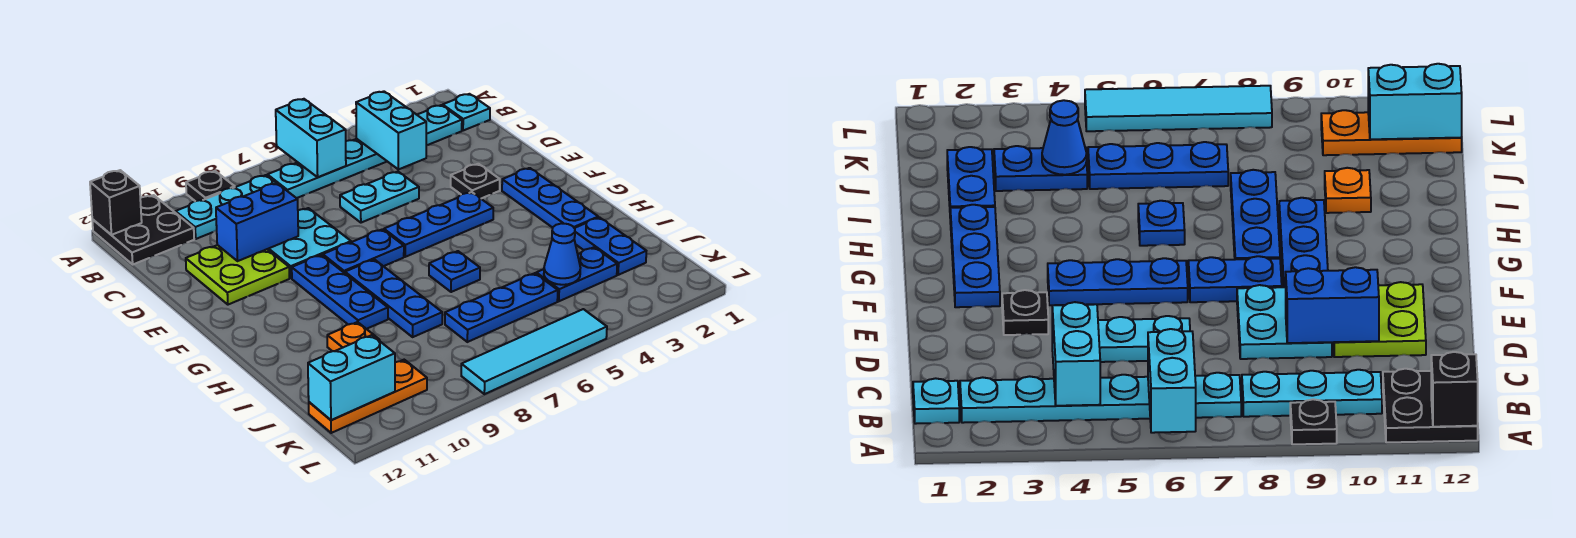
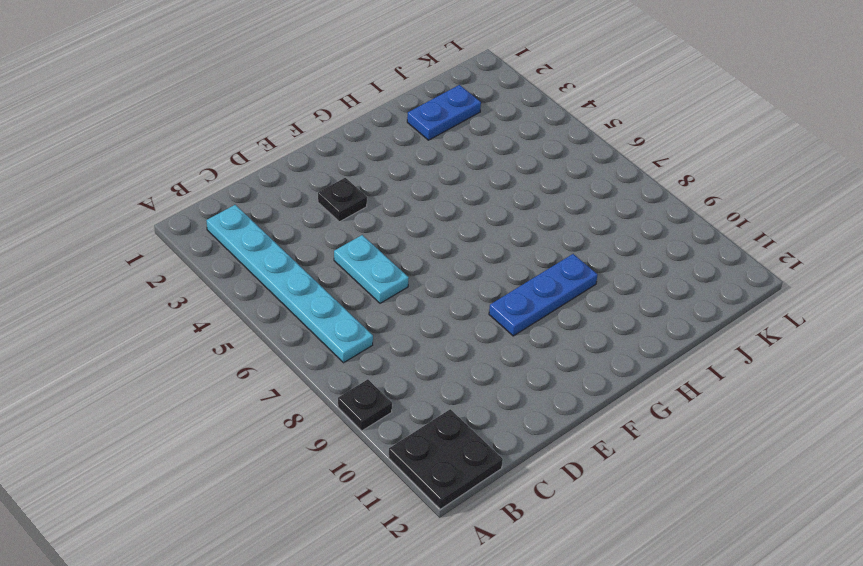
none -> cyan 1x1 plate [443,94,490,131]
none -> cyan 1x3 plate [176,175,276,239]
none -> cyan 2x2 plate [267,208,351,278]

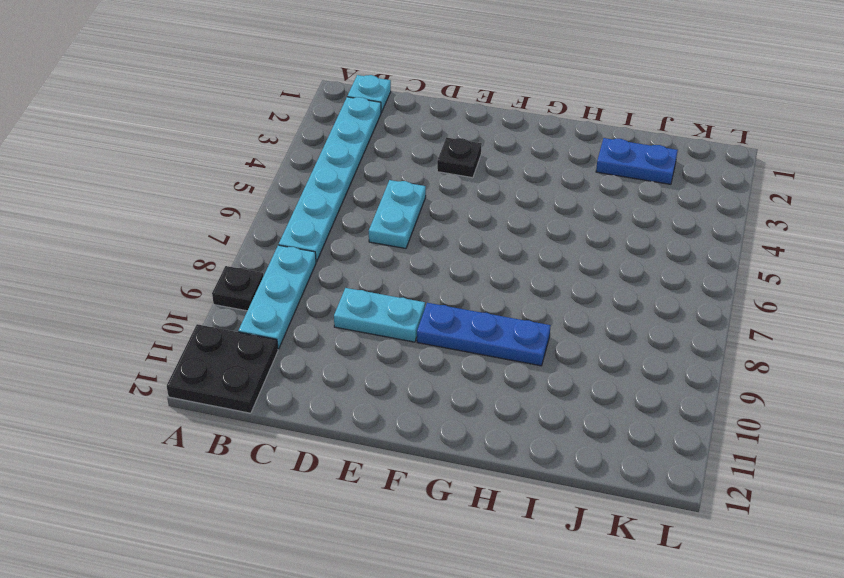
cyan 1x2 plate [334,288,425,342] -> cyan 2x2 plate [267,208,351,278]
none -> lime 2x2 plate [186,245,289,305]
none -> blue 1x3 plate [502,168,598,228]
none -> blue 1x3 plate [384,192,493,257]

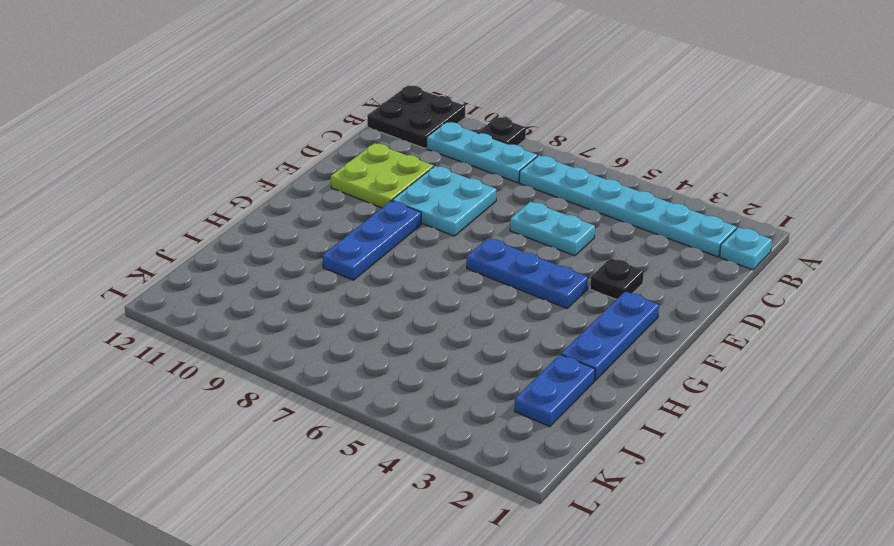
none -> blue 1x2 plate [323,229,404,273]
none -> blue 1x3 plate [345,259,442,337]
none -> blue 1x1 plate [429,251,480,292]

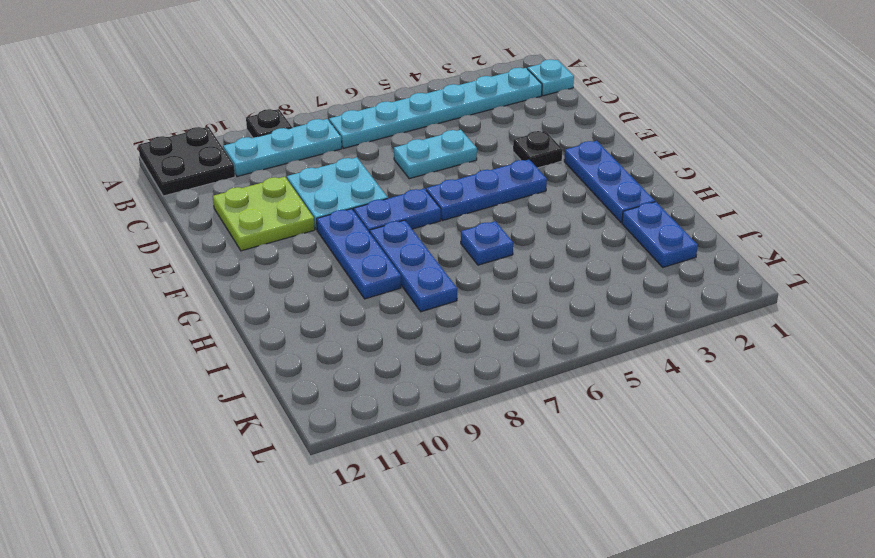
none -> orange 1x1 plate [327,322,380,351]
none -> blue 1x2 plate [536,247,617,301]
none -> blue 1x3 plate [445,273,558,342]

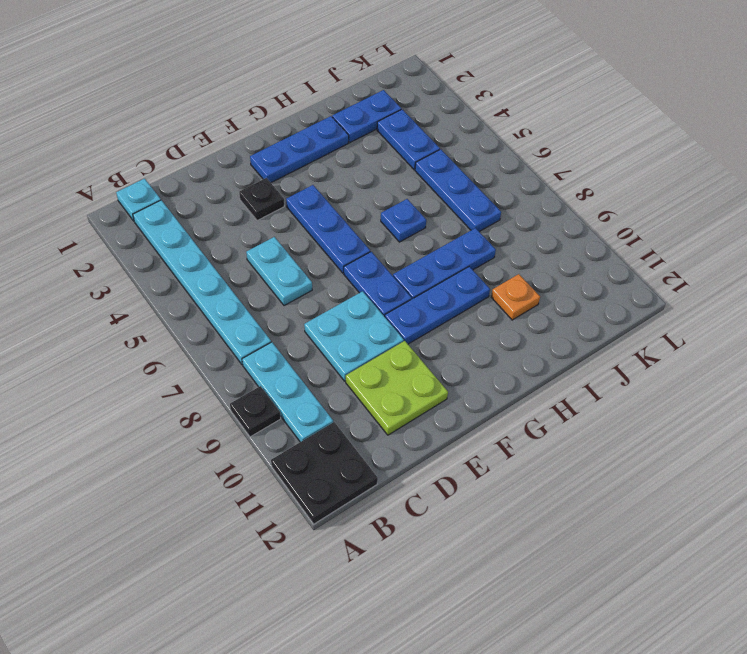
none -> orange 1x3 plate [309,360,427,433]
none -> cyan 1x4 tile [461,309,607,394]
none -> cyan 1x2 brick [276,99,346,177]

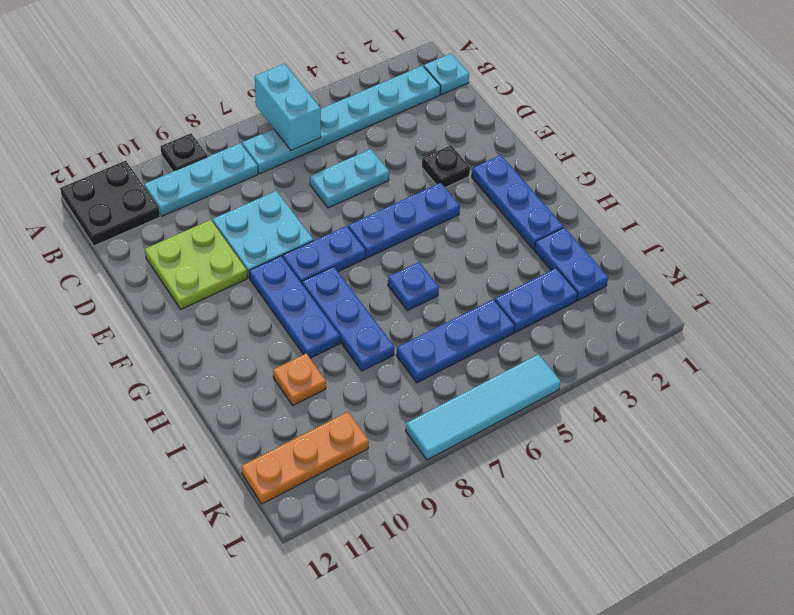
none -> black 1x1 brick [90,170,142,235]
none -> cyan 1x2 brick [356,91,426,169]
none -> blue 1x2 brick [216,183,298,261]

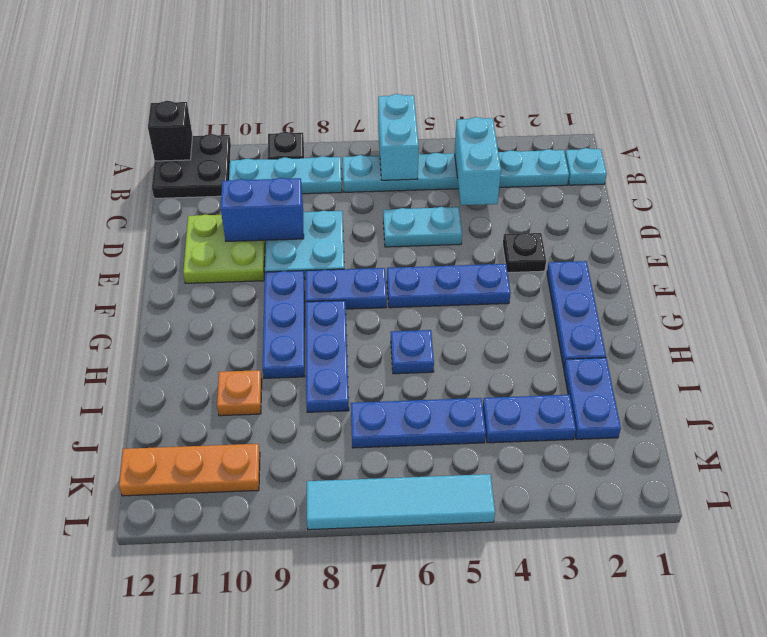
none -> blue 1x1 cone [544,224,580,285]
none -> cyan 1x2 brick [308,335,395,420]

